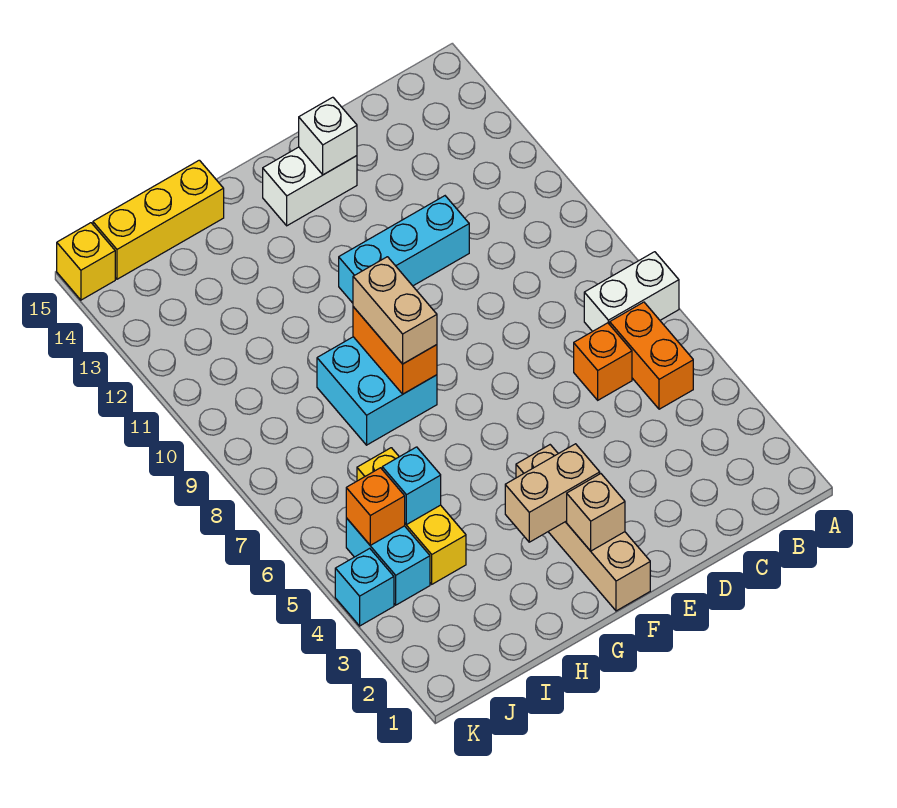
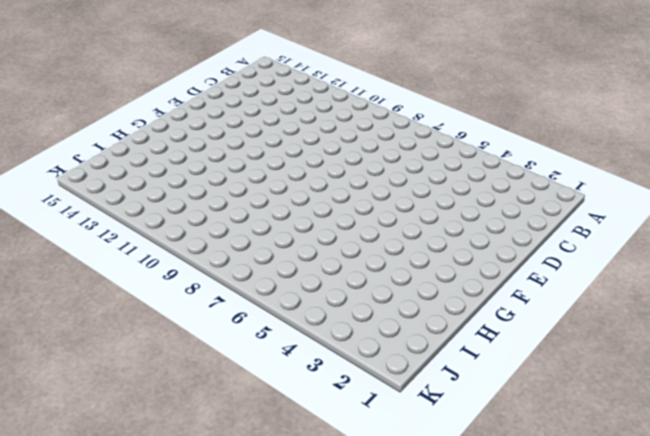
none -> white 1x2 brick [584,252,679,332]
none -> orange 1x2 brick [610,302,693,409]
none -> orange 1x1 brick [574,323,632,400]

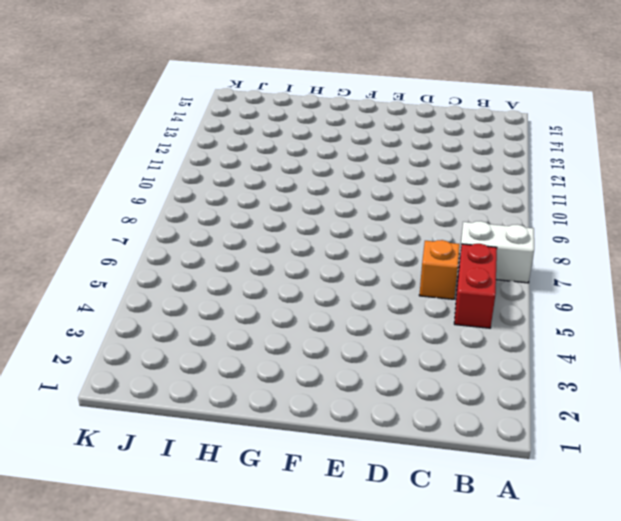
red 1x2 brick [454,244,497,328] -> orange 1x2 brick [610,302,693,409]
none -> cyan 1x3 brick [339,196,469,303]
none -> white 1x2 brick [263,147,357,226]
none -> tan 1x4 brick [516,445,650,611]

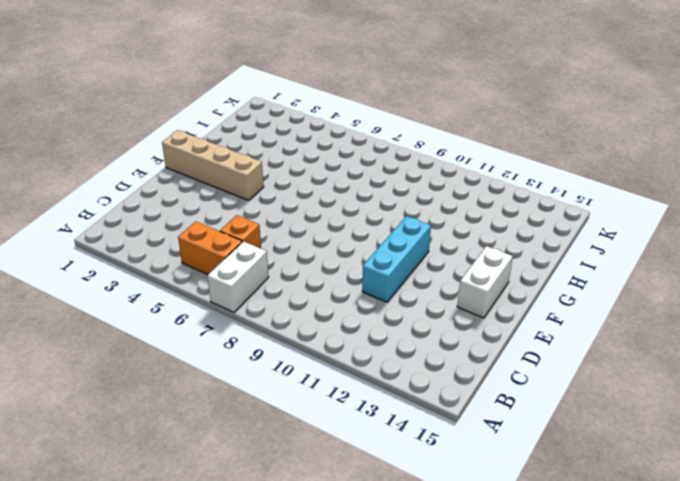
none -> cyan 2x2 brick [317,337,437,445]
none -> yellow 1x3 brick [93,160,224,279]
none -> yellow 1x3 brick [357,448,466,584]

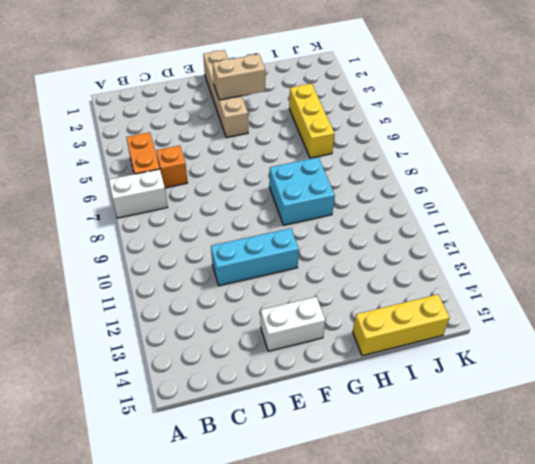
none -> cyan 1x2 brick [346,518,430,605]
none -> cyan 1x1 brick [335,548,394,626]
none -> yellow 1x1 brick [57,223,115,300]

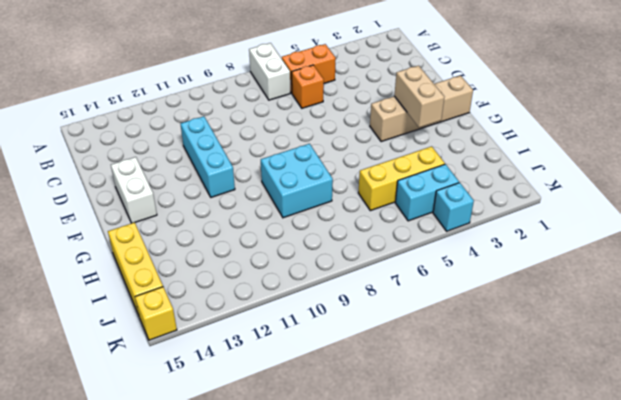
none -> white 1x1 brick [299,97,357,175]
none -> tan 1x1 brick [567,474,625,551]
none -> orange 1x2 brick [353,307,437,394]

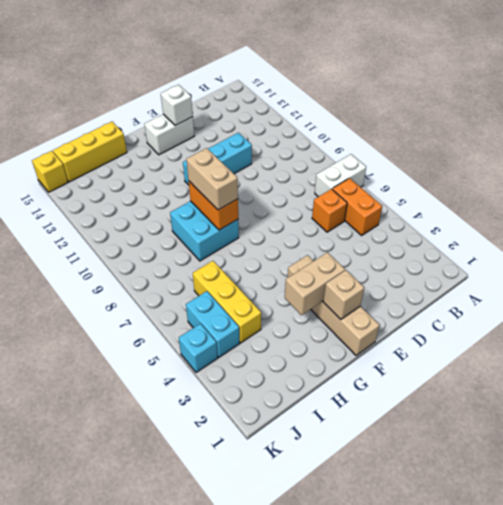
none -> cyan 1x1 brick [382,447,441,525]
none -> orange 1x1 brick [346,468,405,545]

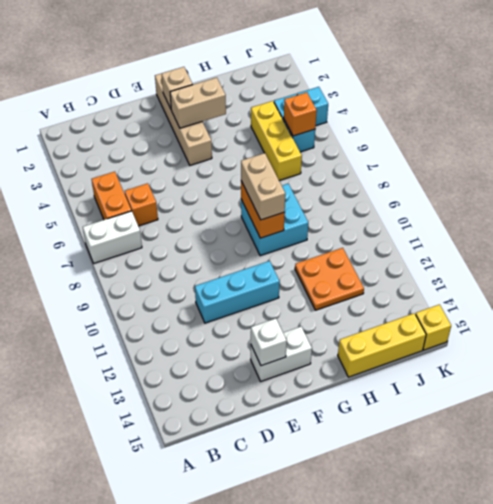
orange 2x2 plate [295,248,364,310] -> none
none -> cyan 1x1 brick [382,447,441,525]

